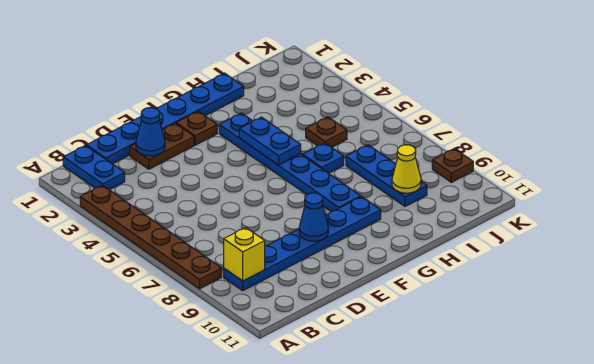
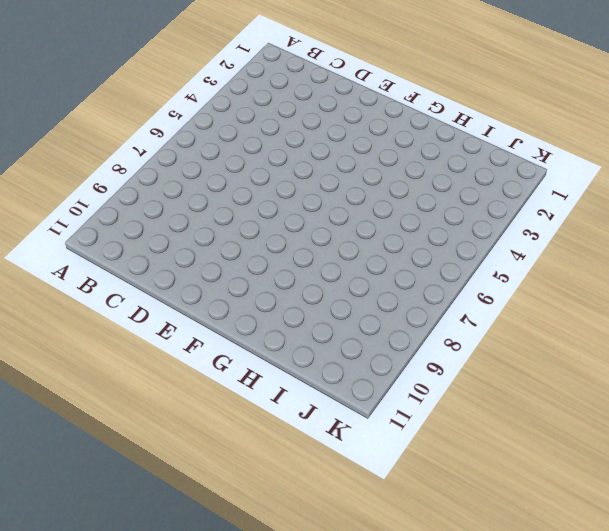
none -> brown 1x6 plate [80,185,222,289]
none -> blue 1x2 plate [63,145,125,190]
none -> blue 1x6 plate [224,197,381,291]

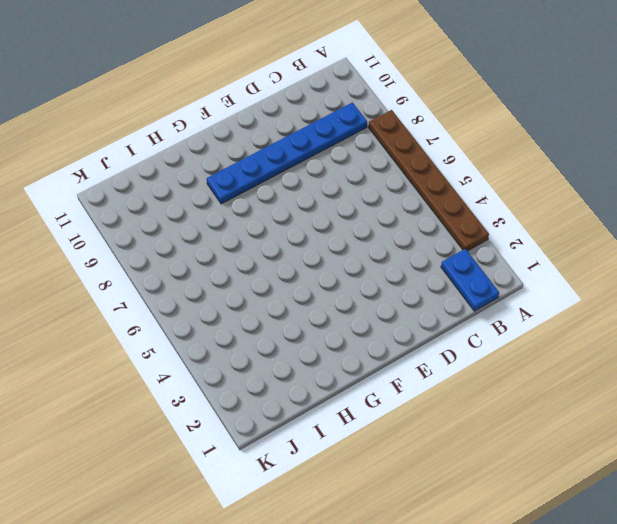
none -> blue 1x6 plate [87,73,244,164]
none -> brown 1x2 plate [130,123,194,169]
none -> brown 1x1 plate [176,111,217,145]

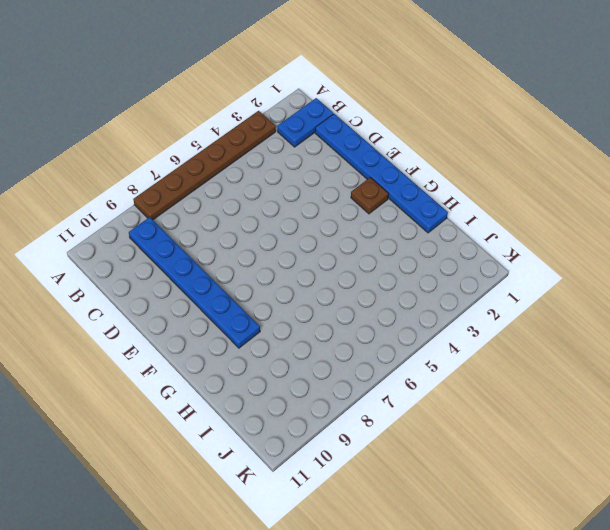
none -> brown 1x2 plate [130,123,194,169]
none -> blue 1x6 plate [219,113,361,211]
none -> blue 1x1 plate [303,143,344,173]

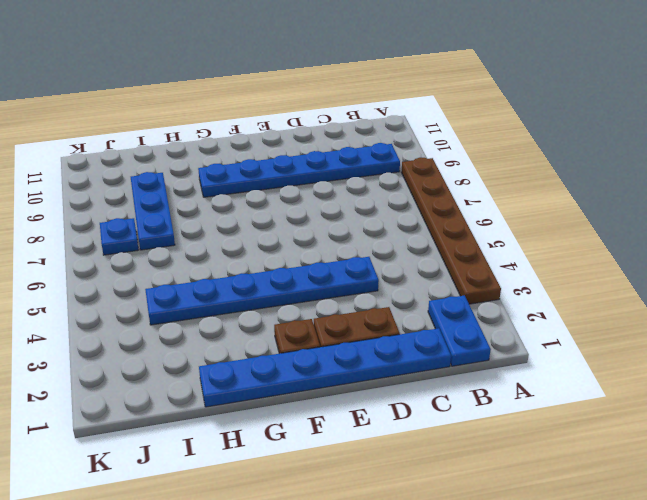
blue 1x6 plate [145,257,379,325] -> blue 1x6 plate turned to [219,113,361,211]
blue 1x1 plate [100,218,138,255] -> blue 1x1 plate moved to [303,143,344,173]
none -> brown 1x1 plate [306,117,347,147]
none -> brown 1x1 plate [432,149,473,182]
none -> yellow 1x1 brick [224,227,265,281]

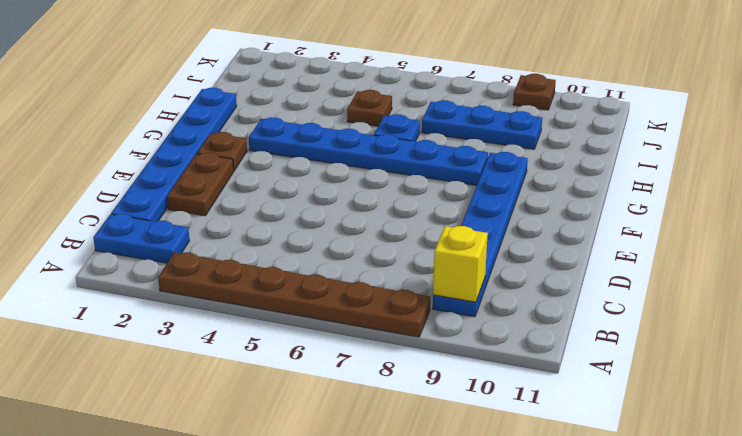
none -> blue 1x1 cone [136,108,165,156]
none -> blue 1x1 cone [299,193,328,241]
none -> blue 1x2 plate [239,117,301,165]

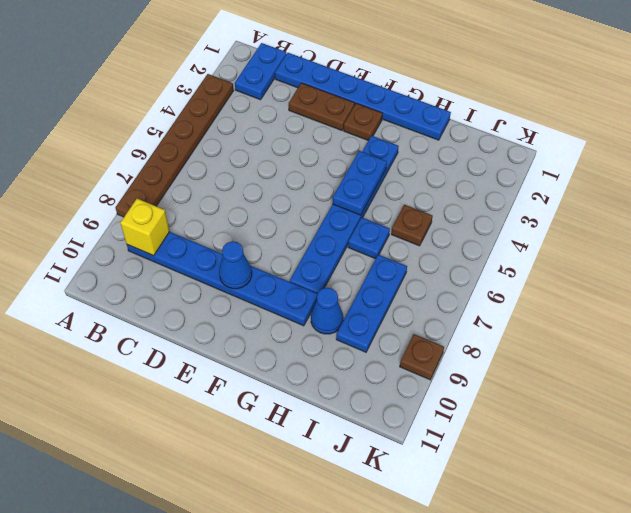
blue 1x1 cone [311,288,343,334] -> blue 1x1 cone moved to [136,108,165,156]
none -> yellow 1x1 cone [392,145,421,193]

